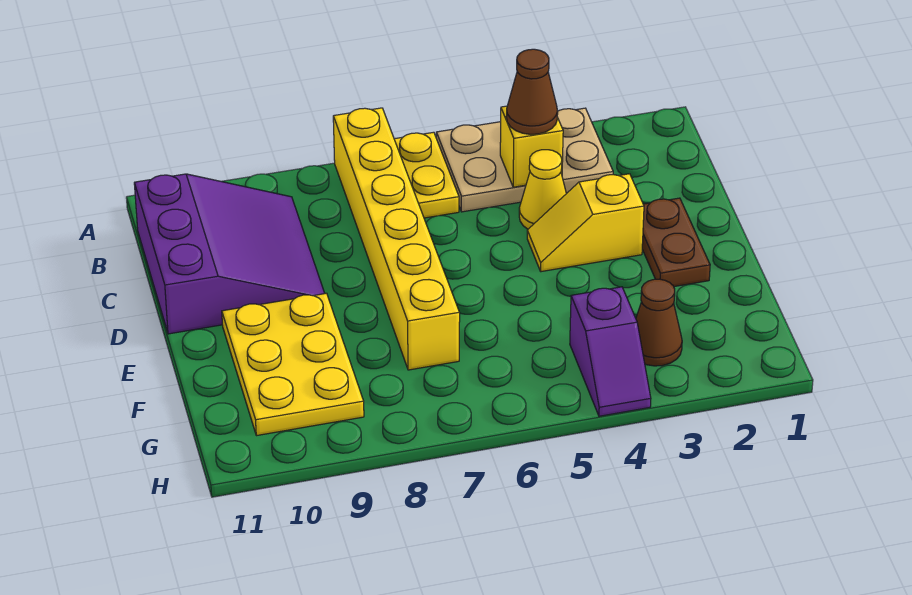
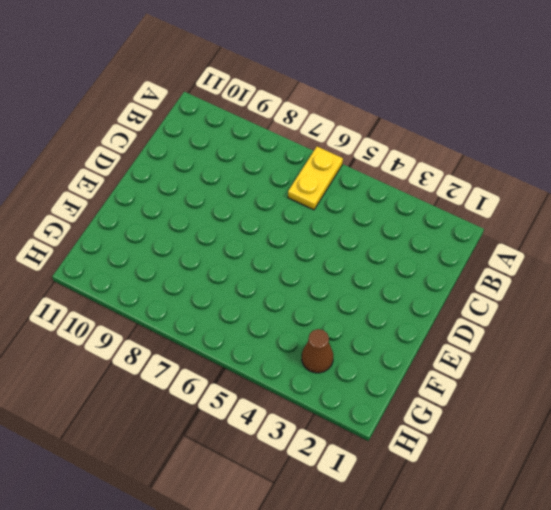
none -> tan 2x3 plate [436,108,613,212]
none -> yellow 1x6 brick [333,108,460,370]
none -> purple 3x3 slope [134,174,325,334]

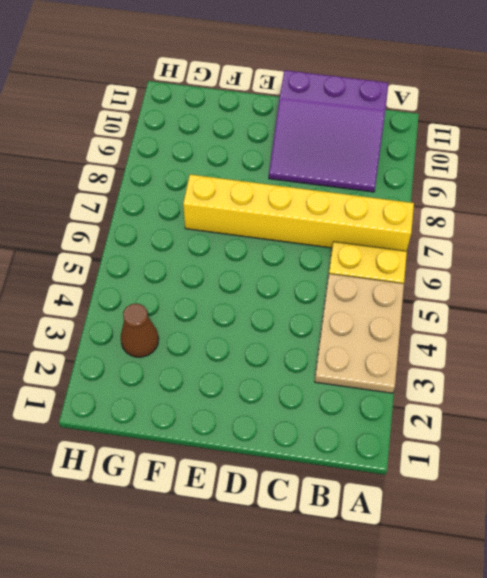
none -> yellow 1x1 cone [519,150,566,229]
none -> brown 1x2 plate [642,198,710,287]
none -> yellow 1x2 slope [527,174,644,272]

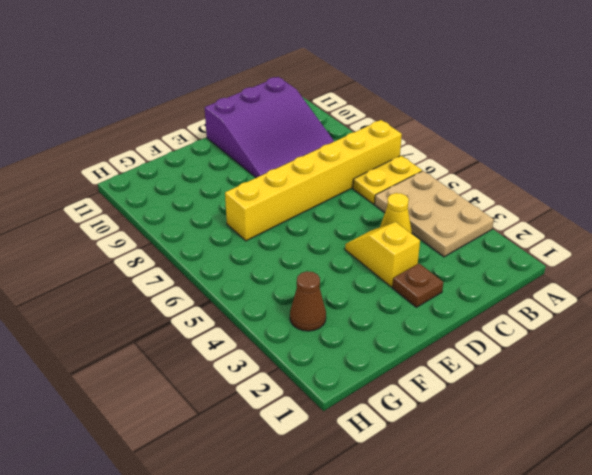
brown 1x1 plate [392,263,443,307] -> brown 1x2 plate [642,198,710,287]
none -> yellow 2x3 plate [222,293,364,436]
none -> purple 1x2 slope [570,287,651,416]
none -> yellow 1x1 brick [500,106,563,187]

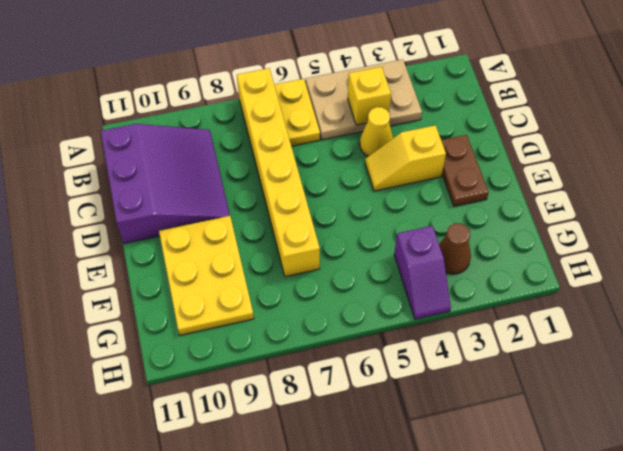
none -> brown 1x1 cone [506,49,558,134]

